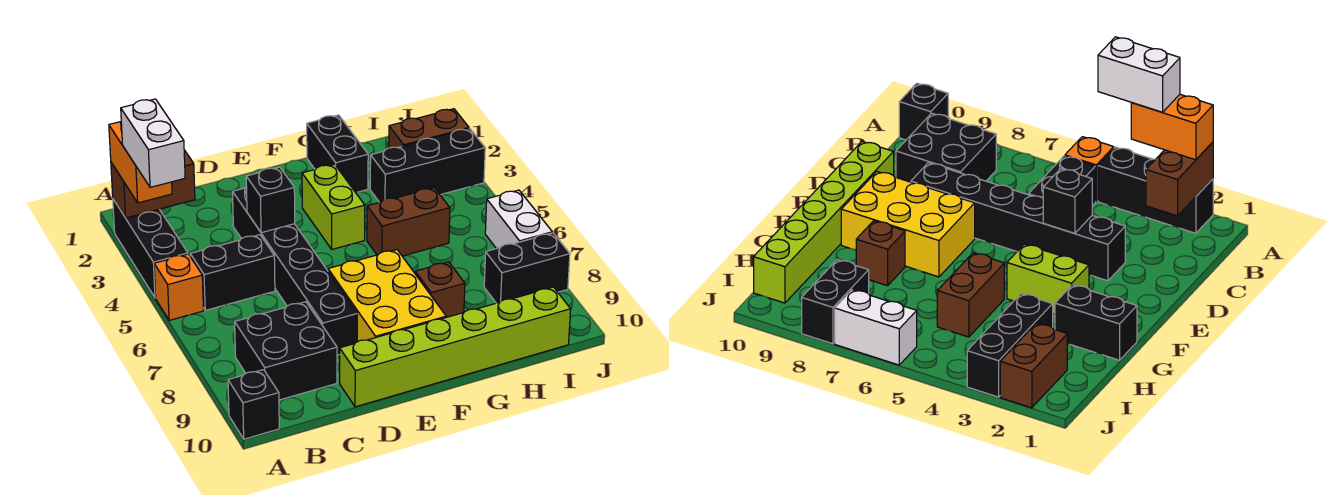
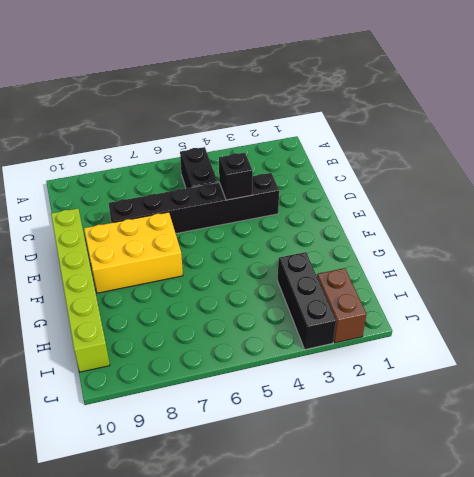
none -> black 1x3 brick [113,199,188,298]
none -> orange 1x1 brick [154,254,204,320]
none -> black 1x1 brick [228,370,279,439]

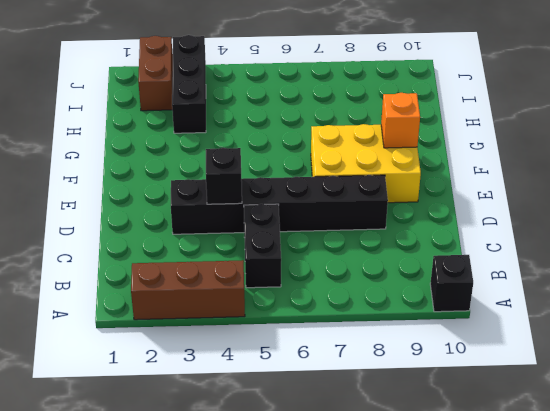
brown 1x3 brick [131,260,245,320] -> black 1x3 brick [113,199,188,298]
orange 1x1 brick [381,93,420,148] -> orange 1x1 brick moved to [154,254,204,320]
none -> black 2x2 brick [235,302,337,400]
none -> lime 1x6 brick [340,287,571,407]
none -> lime 1x2 brick [302,164,365,249]

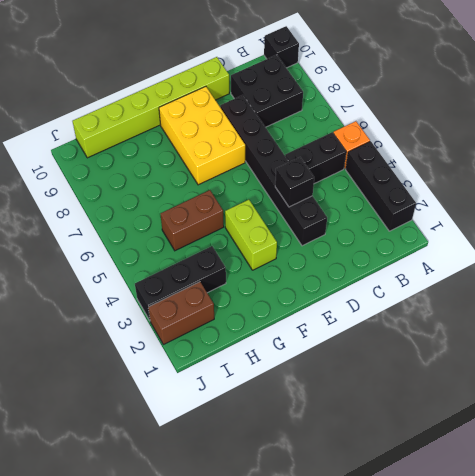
none -> black 1x2 brick [307,115,368,192]
none -> brown 1x1 brick [415,262,465,317]
none -> black 1x2 brick [484,233,570,303]

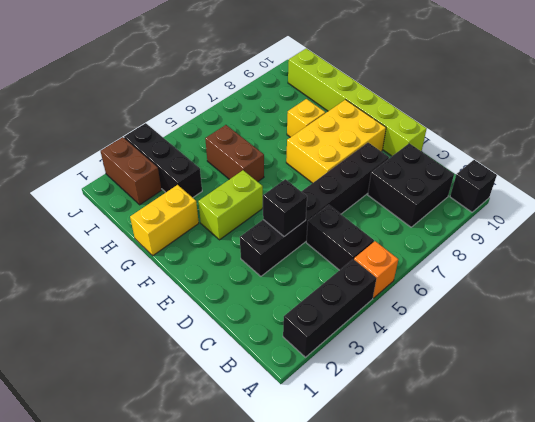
yellow 1x2 brick [130,185,199,256] -> black 1x2 brick [307,115,368,192]
yellow 1x1 brick [287,99,325,137] -> brown 1x1 brick [415,262,465,317]
none -> black 1x2 brick [484,233,570,303]
none -> white 1x2 brick [485,190,552,249]
none -> brown 1x2 brick [111,150,195,218]

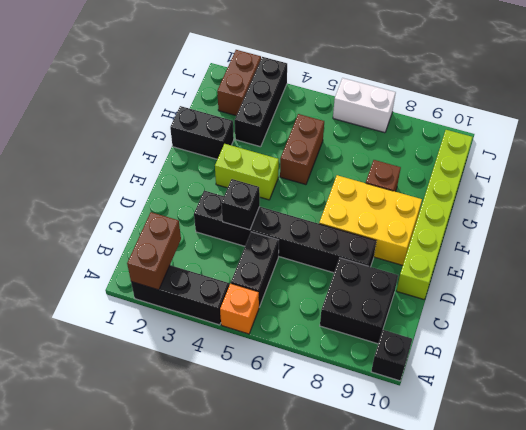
none -> black 1x2 brick [484,233,570,303]
none -> orange 1x2 brick [109,122,172,203]
none -> white 1x2 brick [121,99,185,187]

